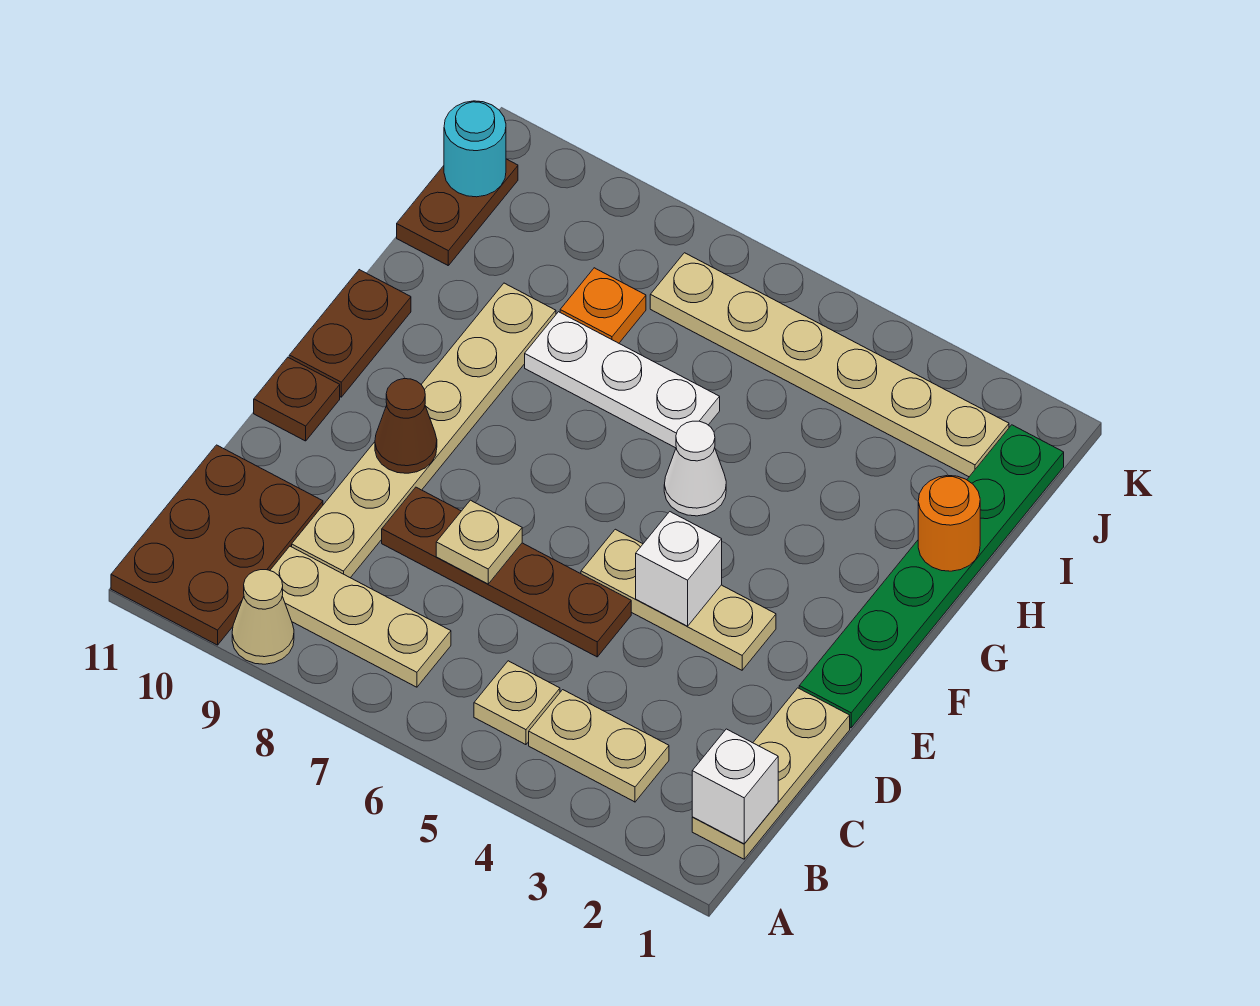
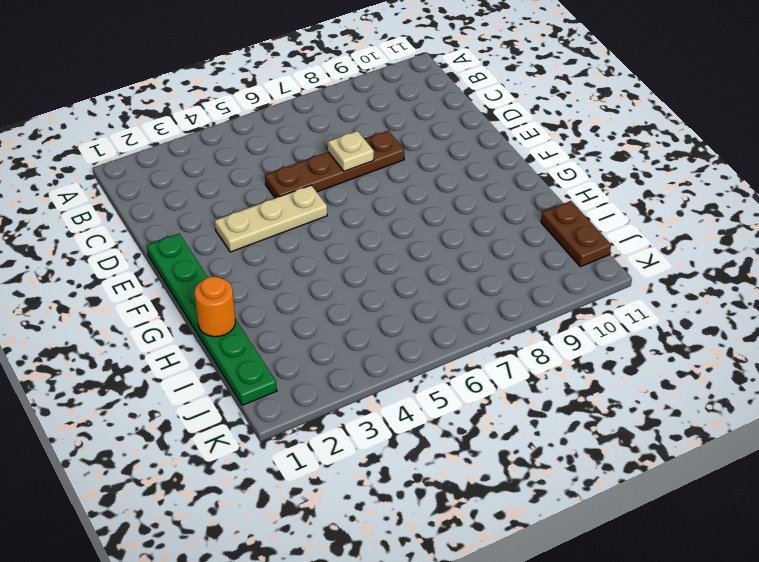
none -> tan 1x1 cone [232,570,294,664]
none -> brown 2x3 plate [111,445,323,645]
none -> tan 1x3 plate [692,688,850,859]

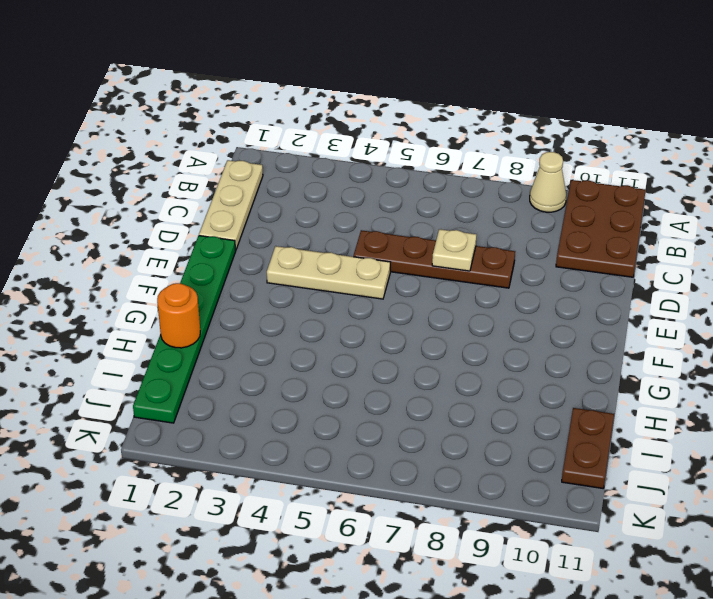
none -> tan 1x2 plate [529,690,669,802]
none -> tan 1x1 plate [474,661,560,745]
none -> tan 1x3 plate [270,546,451,687]

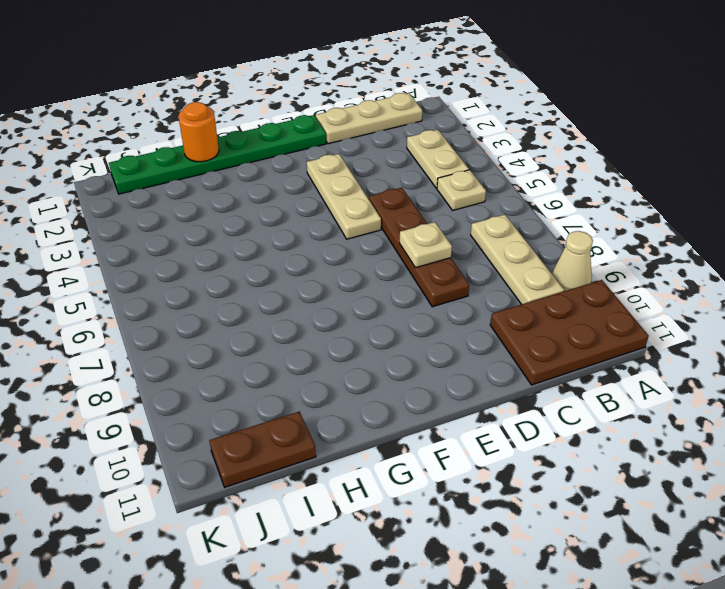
none -> tan 1x6 plate [292,283,556,578]
none -> brown 1x1 plate [254,358,340,441]
none -> brown 1x2 plate [289,270,411,397]

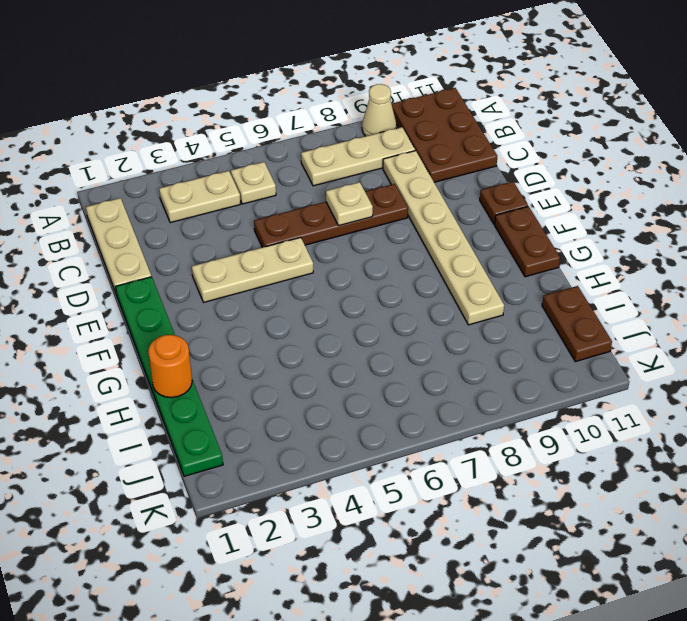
none -> white 1x1 cone [664,421,726,516]
none -> white 1x3 plate [525,312,720,448]
none -> orange 1x1 plate [560,268,646,343]

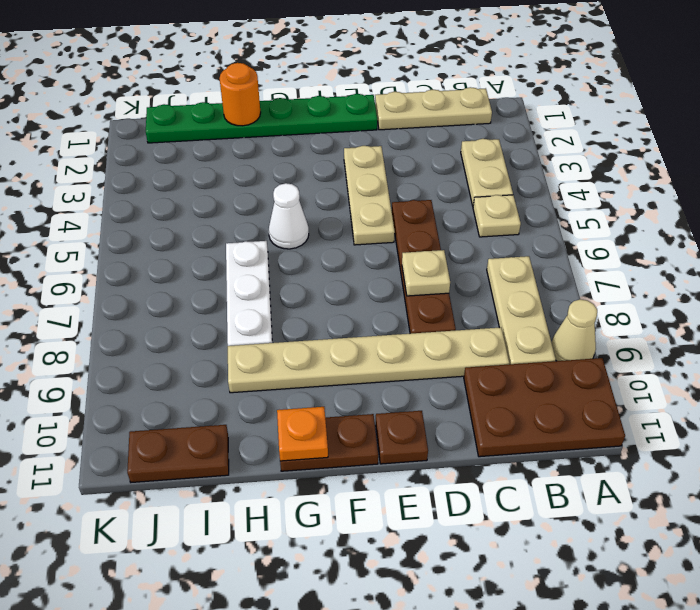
orange 1x1 plate [277,407,328,461] -> orange 1x1 plate moved to [560,268,646,343]
none -> tan 1x6 plate [650,253,1009,477]
none -> white 1x1 brick [692,729,778,844]
none -> white 1x1 brick [636,512,722,626]

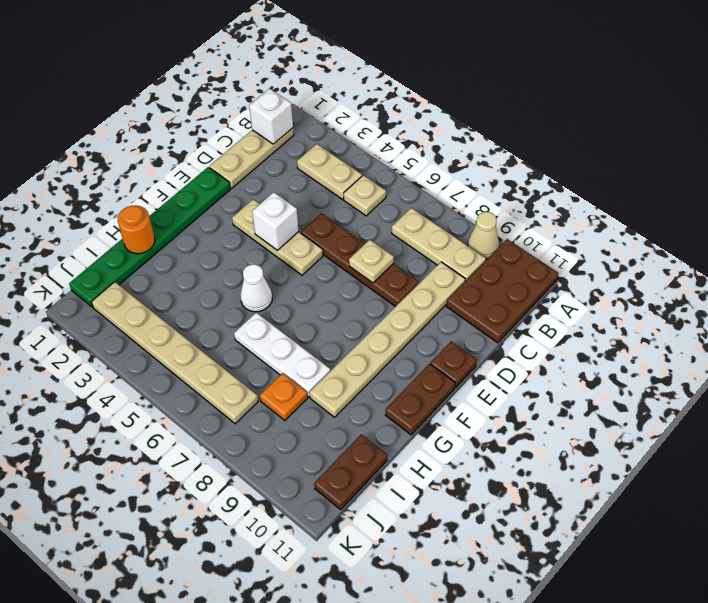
none -> brown 1x1 cone [375,379,437,473]
none -> cyan 1x1 round brick [444,101,506,197]

